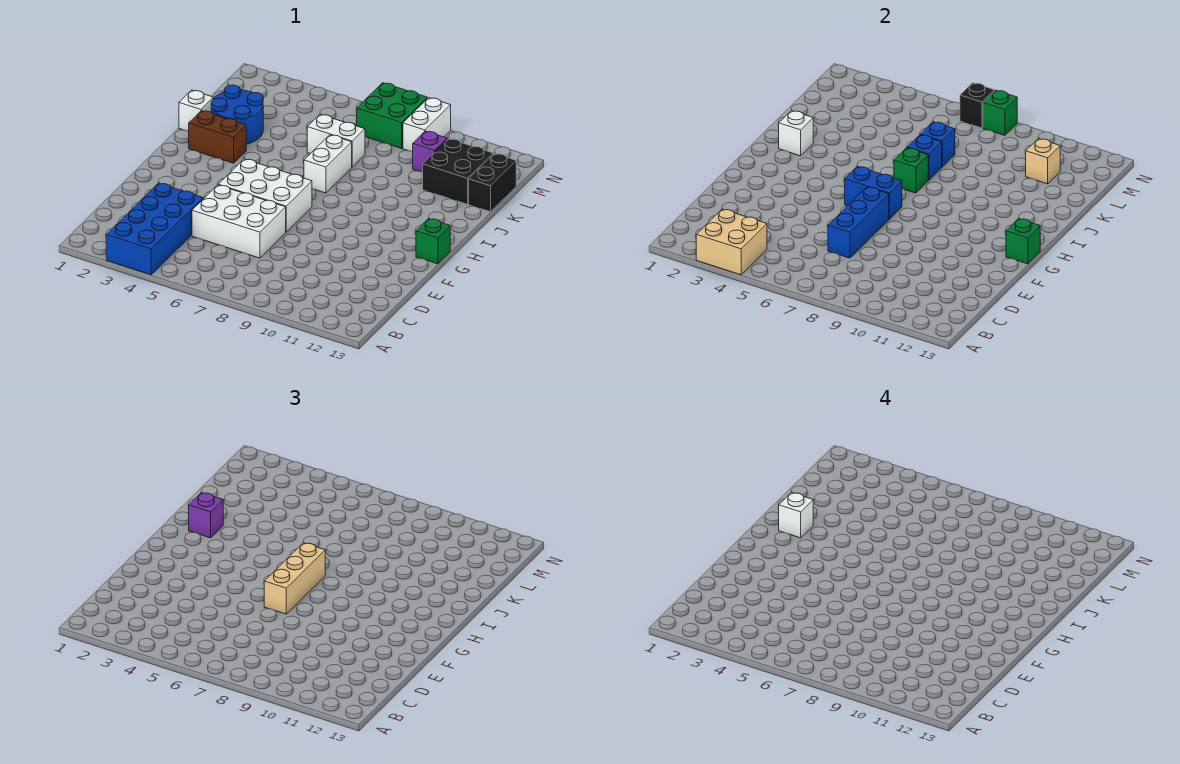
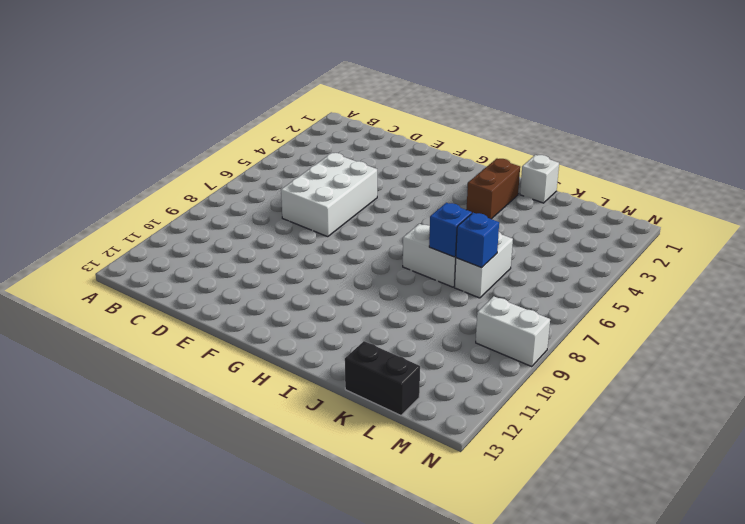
none -> blue 2x4 brick [106,183,203,275]
none -> white 2x3 brick [218,159,312,232]
none -> green 1x1 brick [416,218,450,264]

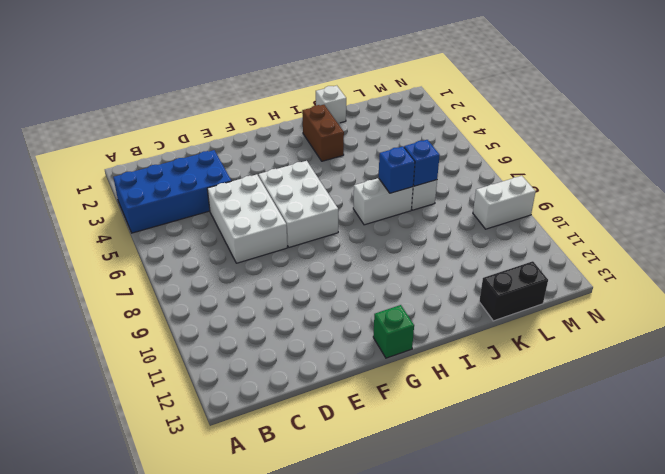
none -> blue 2x2 round brick [211,85,263,144]
none -> black 2x2 brick [423,139,493,204]
none -> purple 1x1 brick [413,131,447,173]

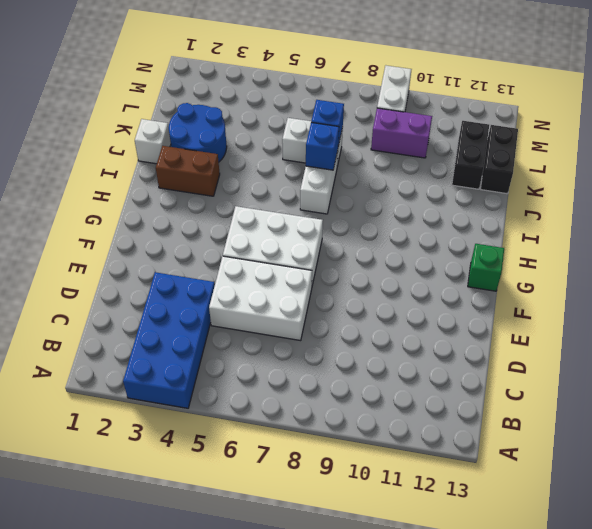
black 1x2 brick [452,121,489,189] -> black 2x2 brick [423,139,493,204]
purple 1x2 brick [371,108,432,158] -> purple 1x1 brick [413,131,447,173]
none -> green 2x2 brick [357,83,427,148]
none -> tan 2x2 brick [696,209,767,275]
none -> blue 1x3 brick [828,187,889,258]

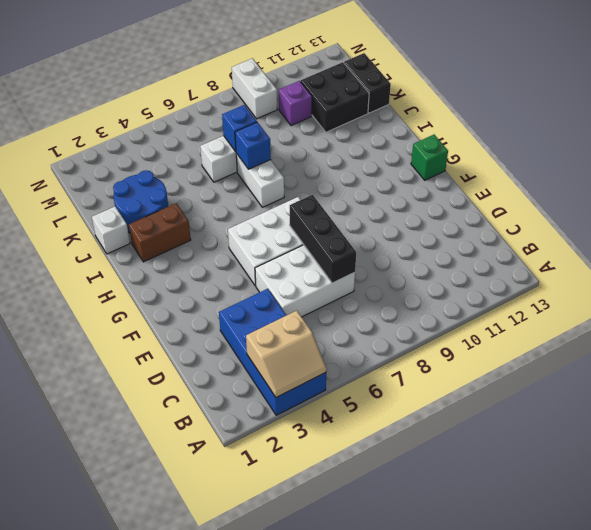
tan 2x2 slope [246,311,327,397] -> tan 2x2 brick [696,209,767,275]
black 1x3 brick [290,195,356,283] -> blue 1x3 brick [828,187,889,258]
none -> green 2x2 brick [357,83,427,148]
none -> blue 1x2 brick [845,166,902,219]
none -> green 1x1 brick [1006,218,1040,264]

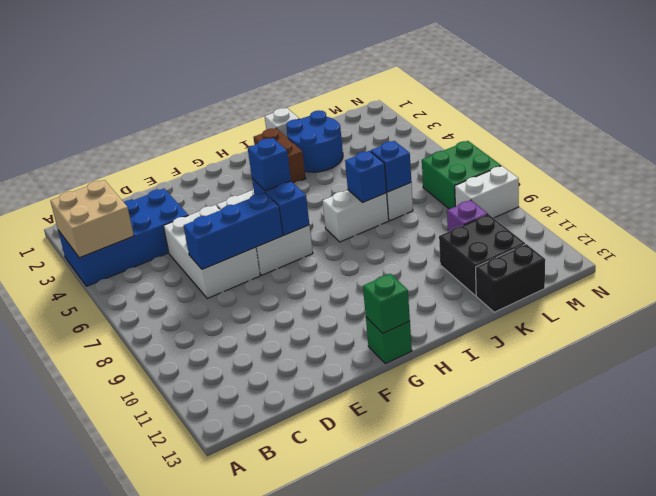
blue 1x1 brick [248,138,291,191] -> none
none -> white 1x1 brick [779,111,813,156]
none -> green 1x1 brick [894,148,928,193]
none -> tan 1x1 brick [1026,139,1060,184]

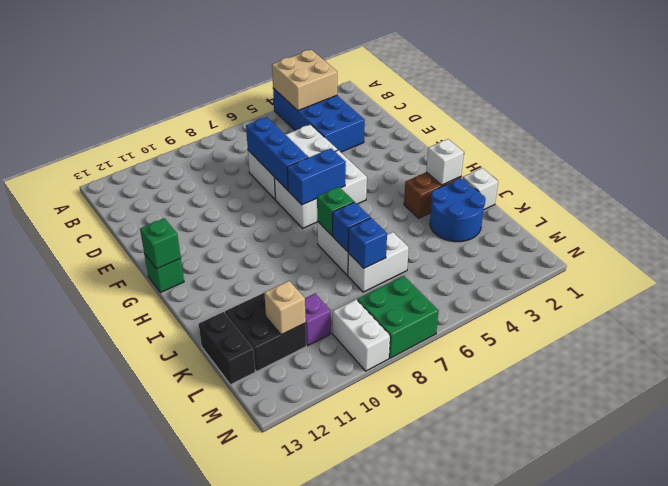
none -> black 1x1 brick [960,83,994,128]
none -> green 1x1 brick [983,90,1017,135]
none -> tan 1x3 brick [264,543,325,614]

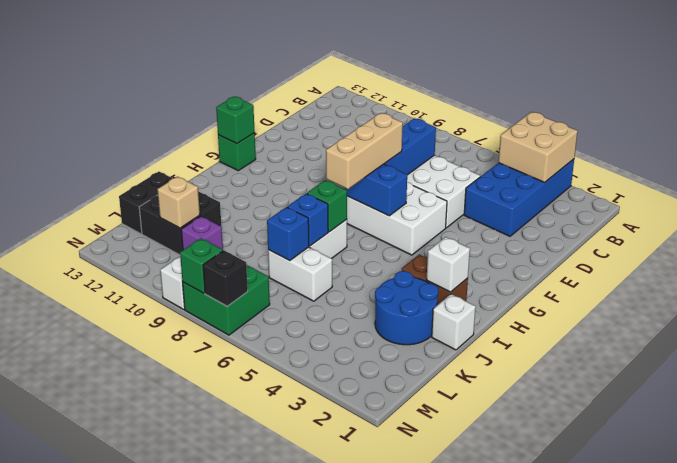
none -> purple 1x1 brick [189,493,223,538]
none -> white 1x1 brick [779,493,813,538]

